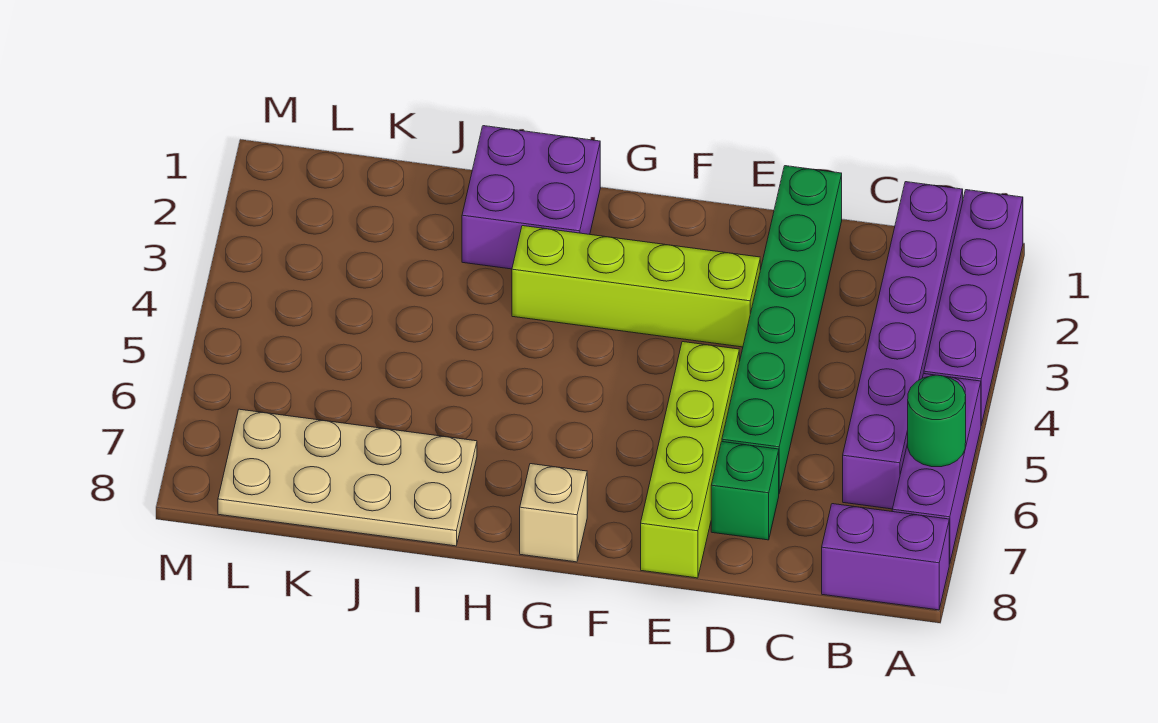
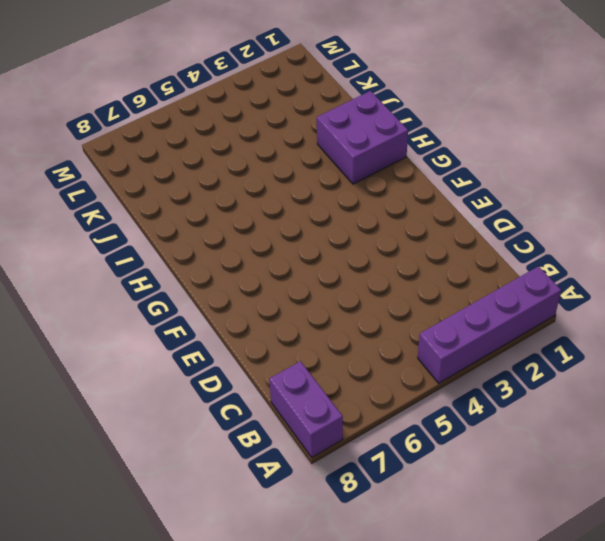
none -> purple 1x3 brick [892,374,981,564]
none -> purple 1x6 brick [843,182,963,509]
none -> green 1x6 brick [722,166,842,493]

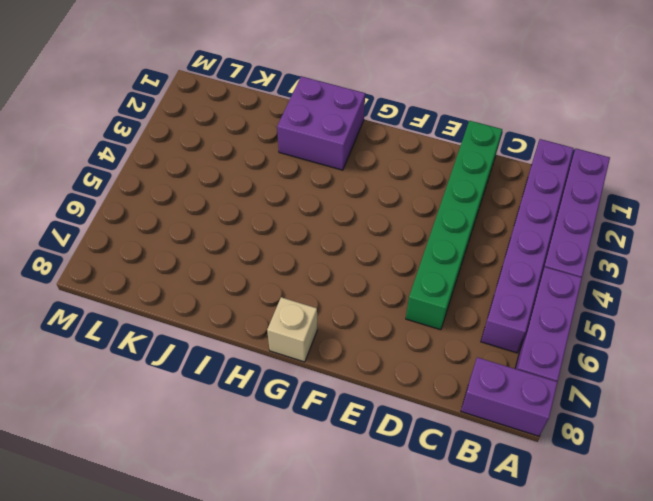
none -> green 1x1 brick [711,442,779,540]
none -> lime 1x4 brick [512,226,760,347]
none -> lime 1x4 brick [641,342,739,578]

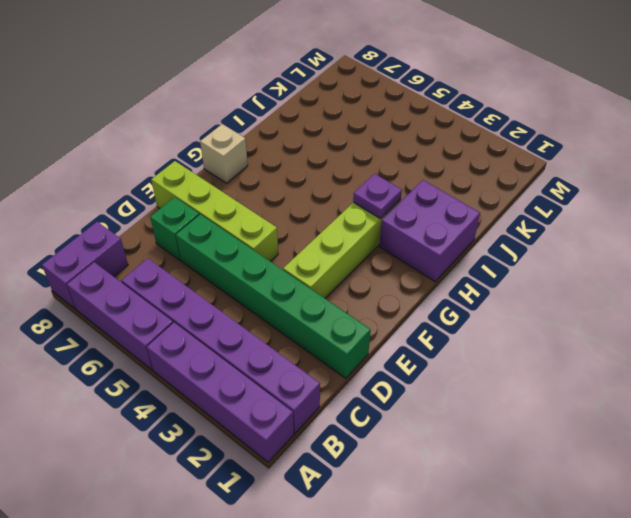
purple 1x1 plate [353,174,402,219] -> none
none -> tan 2x4 plate [218,409,477,546]
none -> green 1x1 round brick [908,375,966,467]

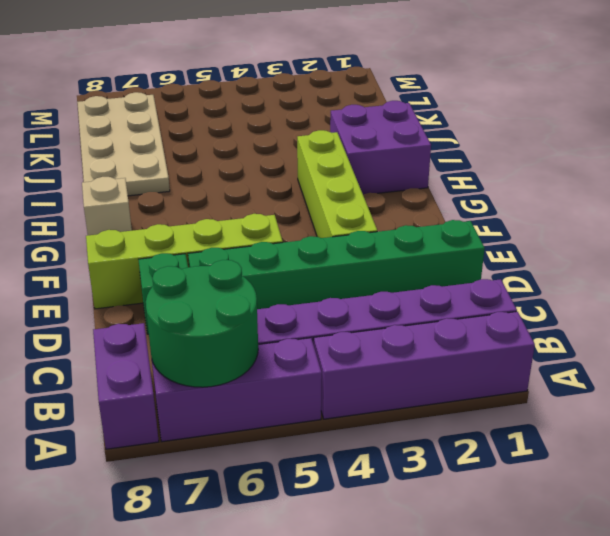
green 2x2 round brick [146,260,258,387] -> green 1x1 round brick [908,375,966,467]

